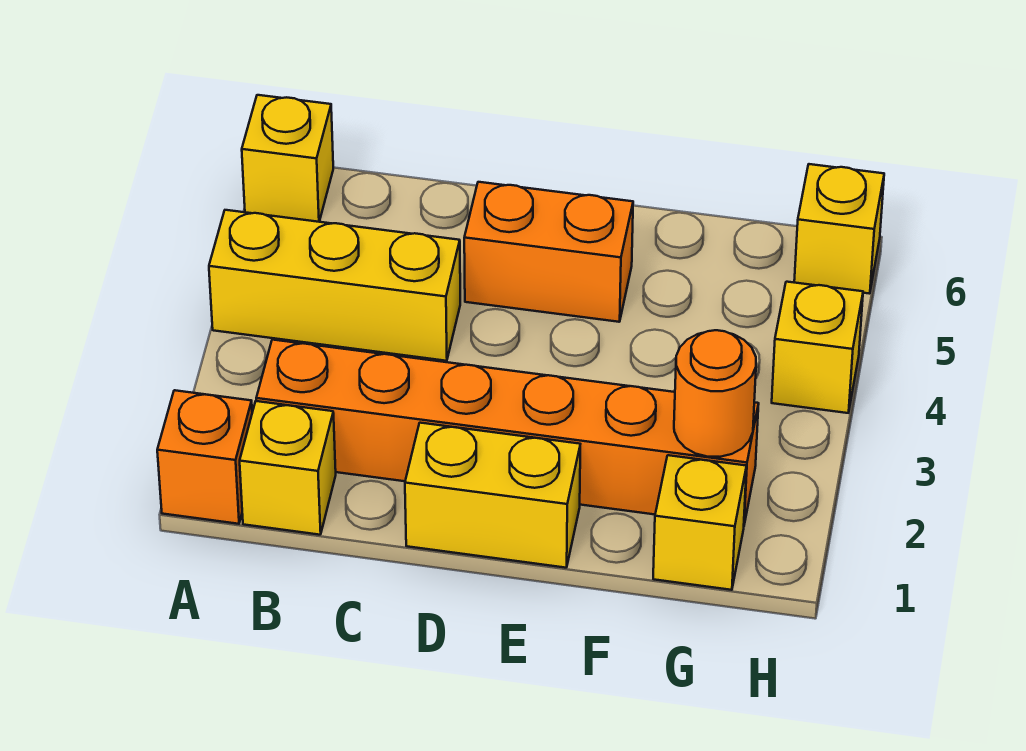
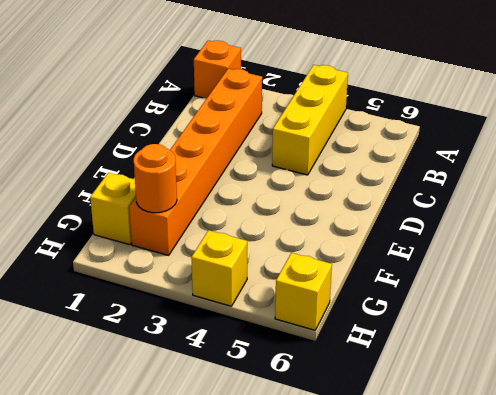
none -> yellow 1x1 brick [242,95,333,222]
none -> yellow 1x1 brick [240,401,336,535]

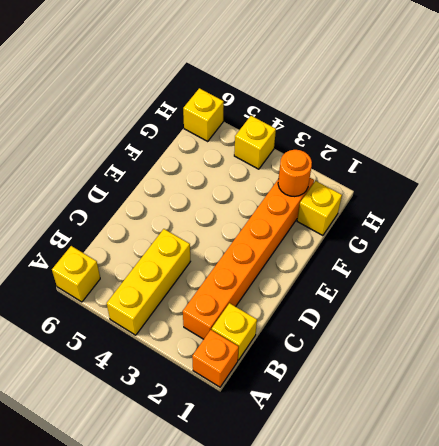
none -> yellow 1x2 brick [405,423,580,568]
none -> orange 1x2 brick [464,182,633,322]

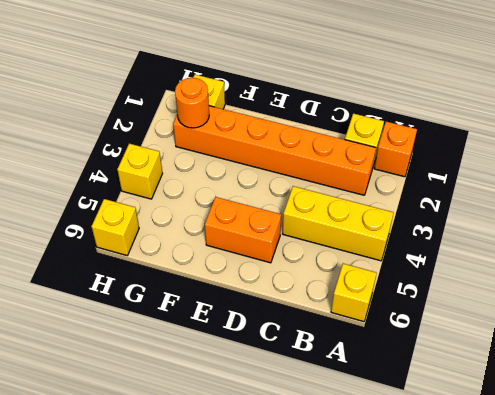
none -> yellow 1x2 brick [405,423,580,568]

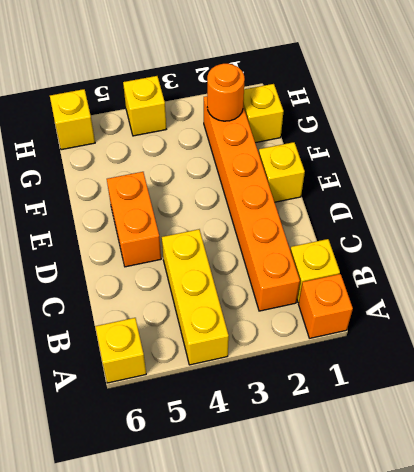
yellow 1x1 brick [259,142,305,202] -> yellow 1x2 brick [405,423,580,568]

